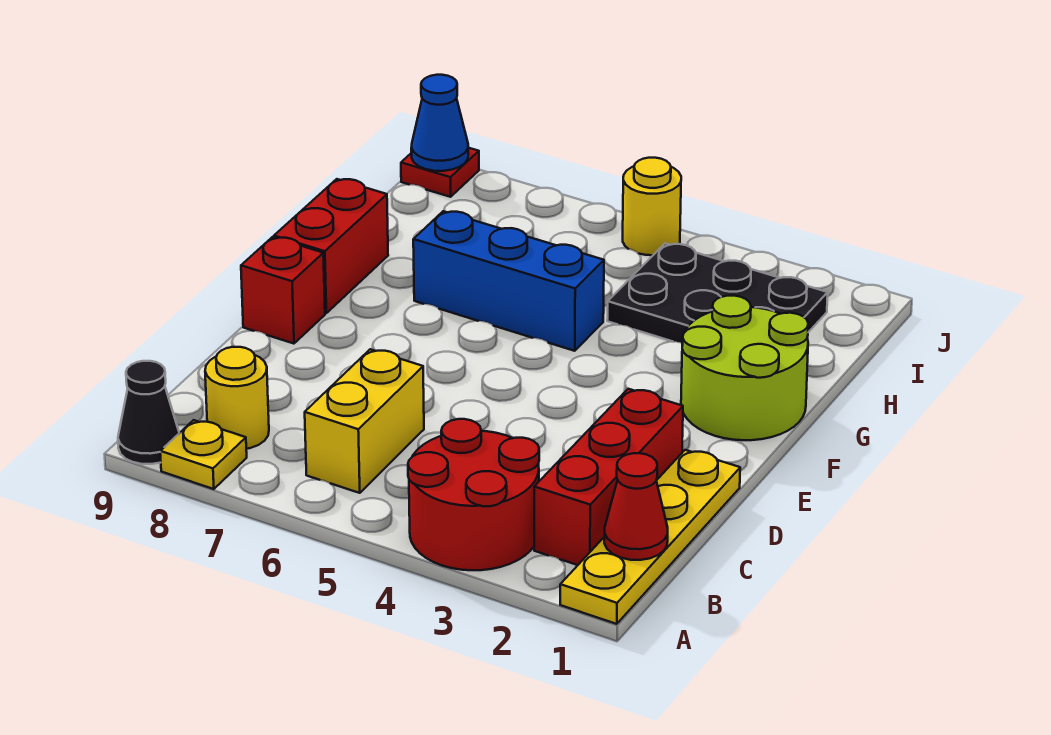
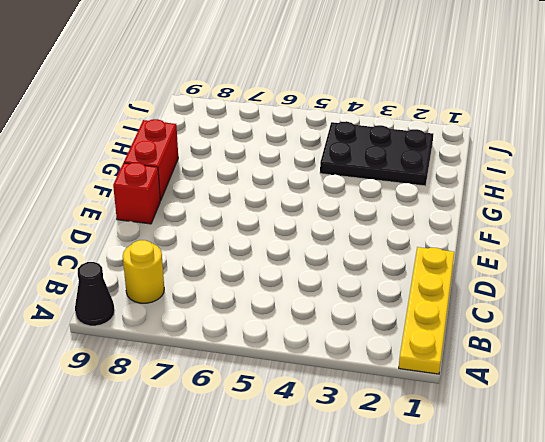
none -> red 2x2 round brick [408,419,539,570]
none -> yellow 1x1 plate [160,420,247,489]
none -> red 1x3 brick [534,389,683,565]

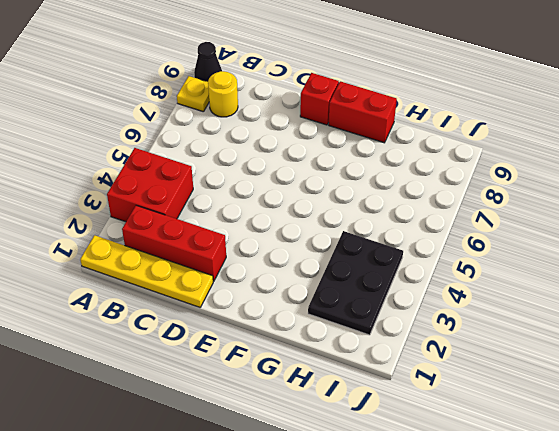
red 2x2 brick [107,148,193,222] -> red 2x2 round brick [408,419,539,570]
none -> yellow 1x2 brick [305,349,424,493]
none -> lime 2x2 round brick [681,296,808,440]
none -> blue 1x3 brick [413,211,604,351]

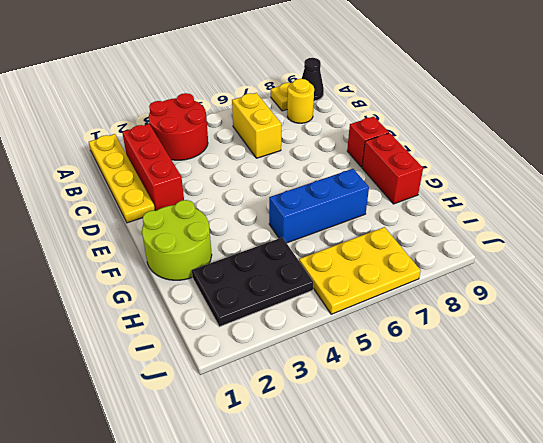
yellow 2x3 plate [299,227,421,314] -> yellow 1x1 round brick [623,158,681,255]
none -> red 1x1 plate [401,148,479,197]
none -> red 1x1 cone [604,453,668,560]
none -> blue 1x1 cone [411,75,468,171]

